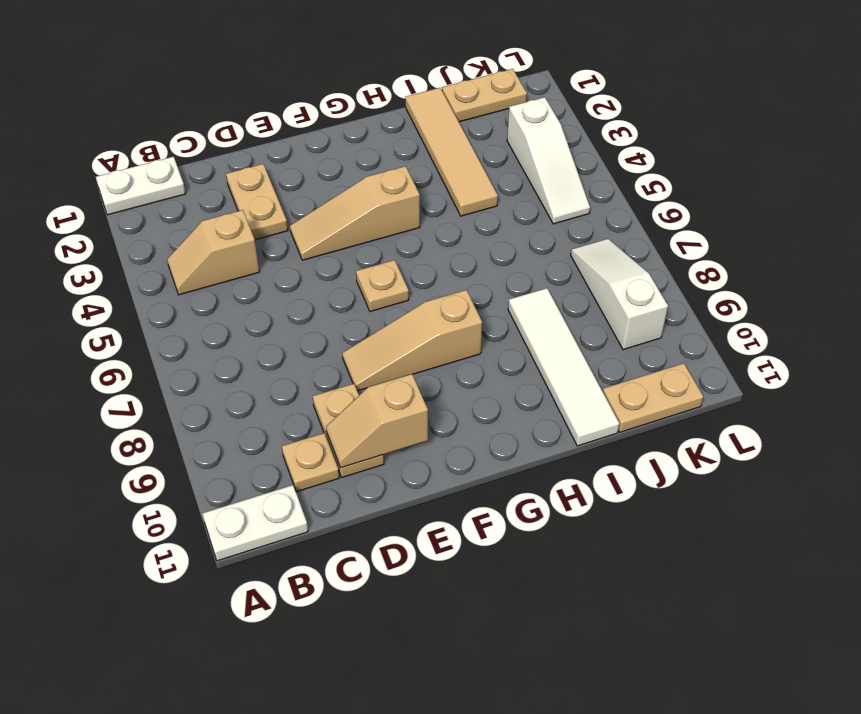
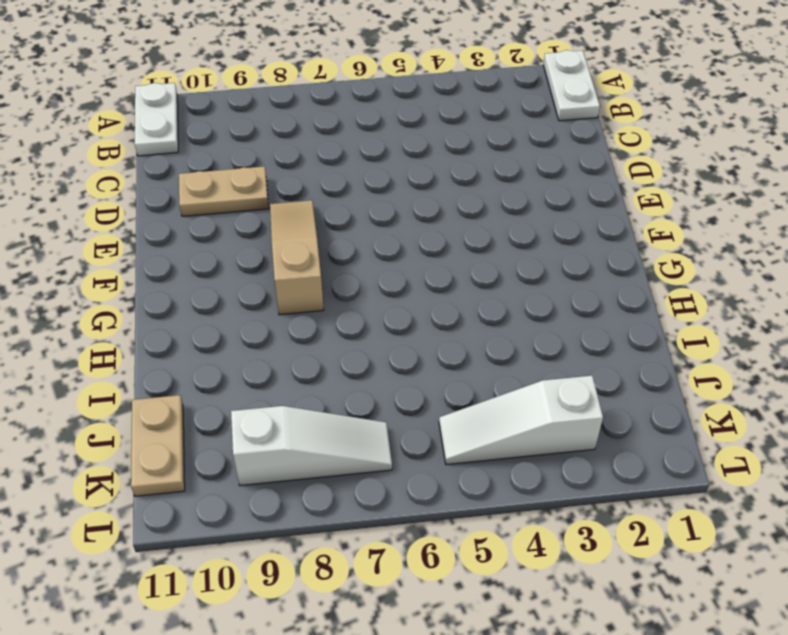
none -> tan 1x2 slope [167,210,259,295]
none -> tan 1x1 plate [282,433,339,492]
none -> tan 1x2 plate [226,164,288,240]

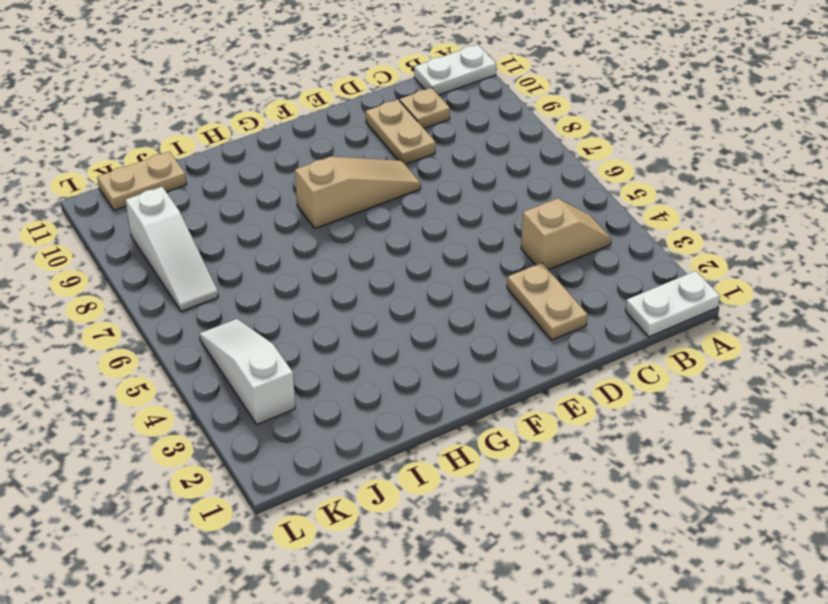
none -> tan 1x3 slope [290,166,420,260]
none -> tan 1x1 plate [356,260,409,312]
none -> tan 1x4 tile [405,88,498,216]

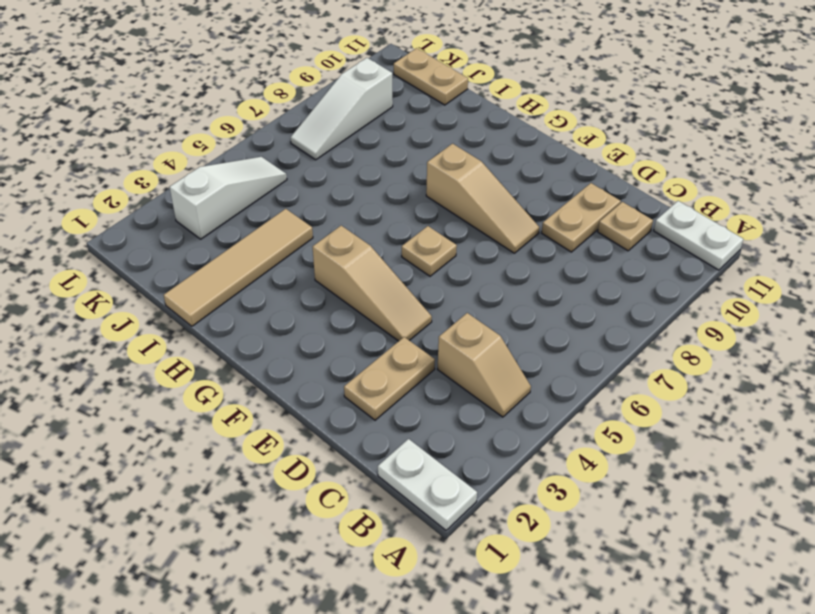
none -> white 1x4 tile [508,288,619,446]
none -> tan 1x2 plate [442,69,527,122]
none -> tan 1x2 slope [326,374,428,468]

